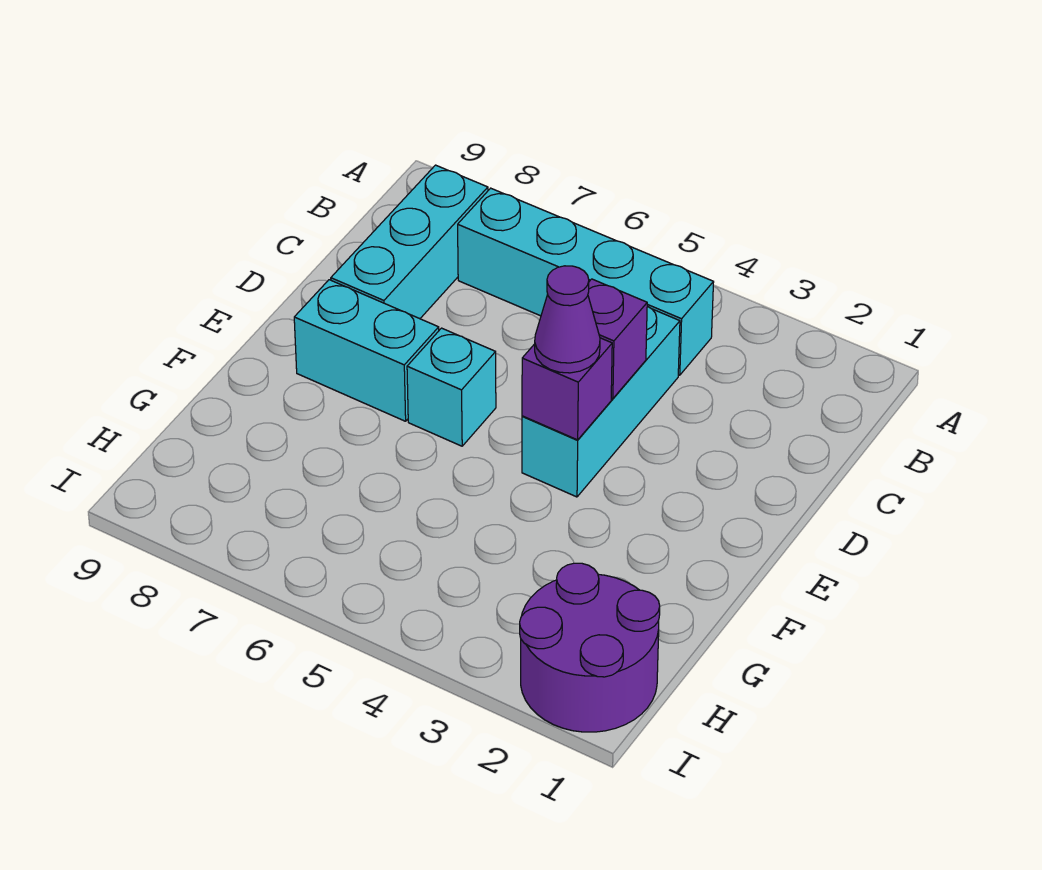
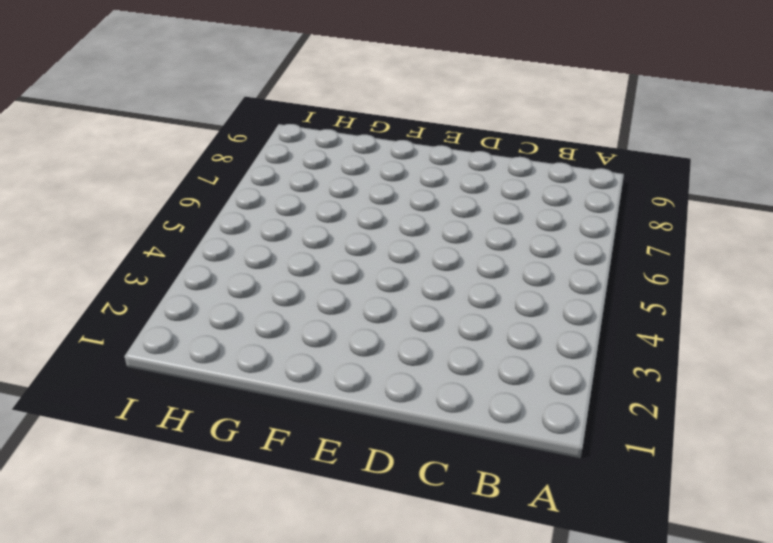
none -> cyan 1x4 brick [458,188,714,375]
none -> cyan 1x3 brick [331,165,488,319]

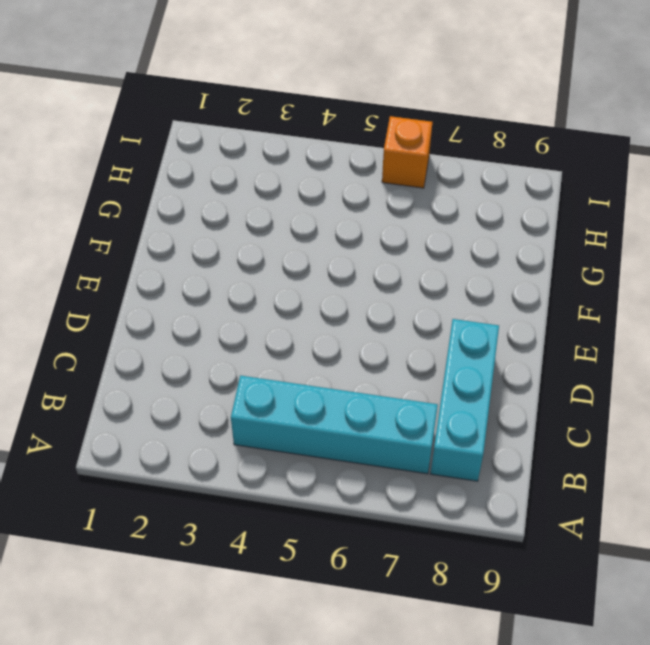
orange 1x1 brick [382,116,432,188] -> none
none -> cyan 1x3 brick [522,306,680,497]
none -> cyan 1x1 brick [407,328,496,446]

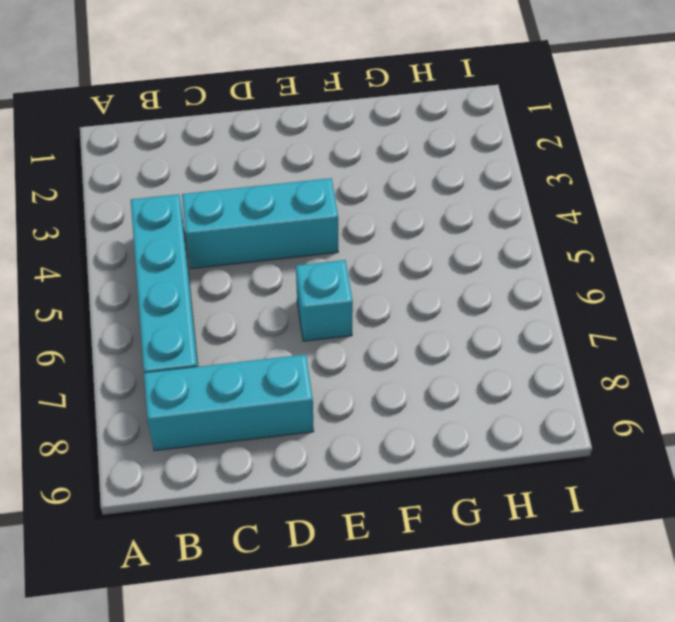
none -> cyan 1x2 brick [294,280,439,421]
none -> purple 2x2 round brick [520,563,660,732]

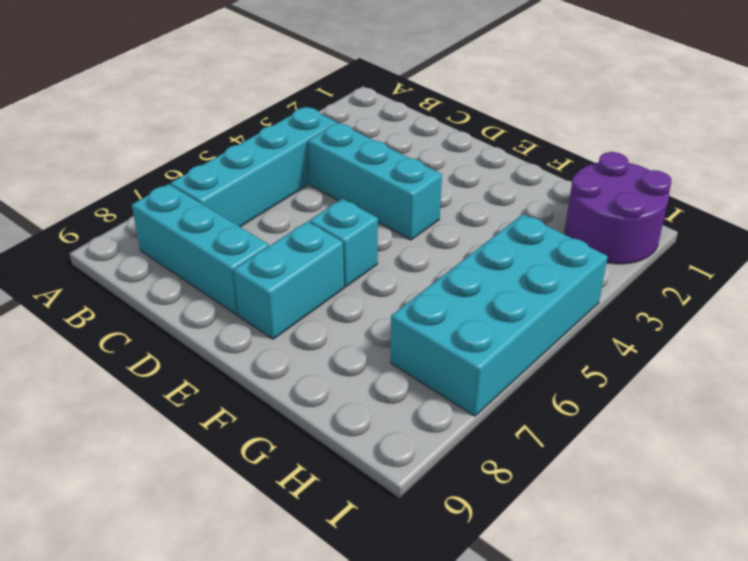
cyan 2x4 brick [390,214,608,416] -> none
none -> purple 1x1 brick [588,279,647,399]
none -> purple 1x1 brick [522,338,612,440]

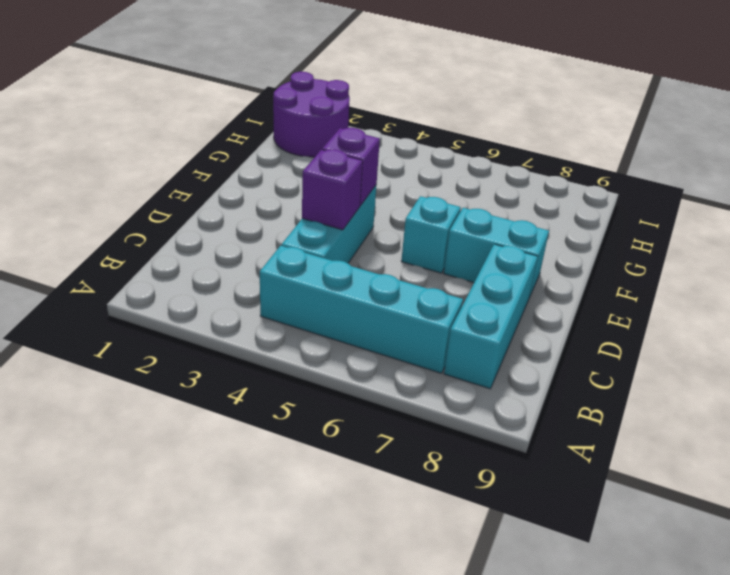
none -> purple 1x1 cone [535,266,600,373]

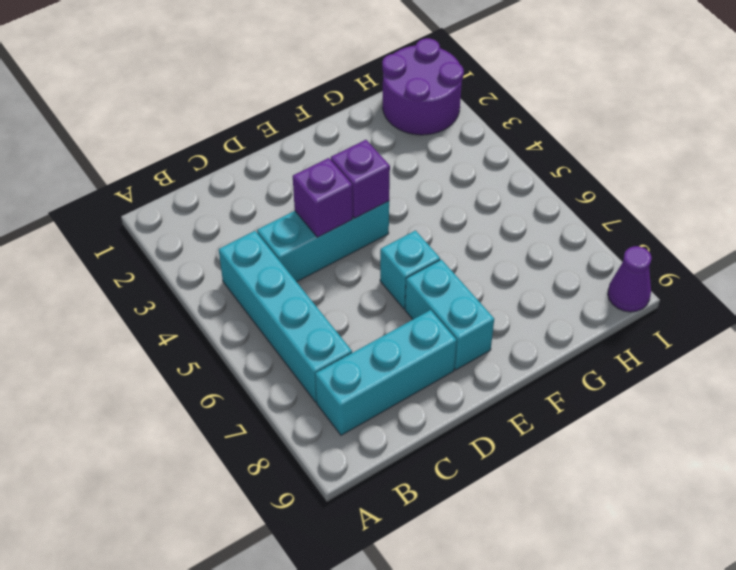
purple 1x1 cone [608,246,652,312] -> purple 1x1 cone moved to [535,266,600,373]

